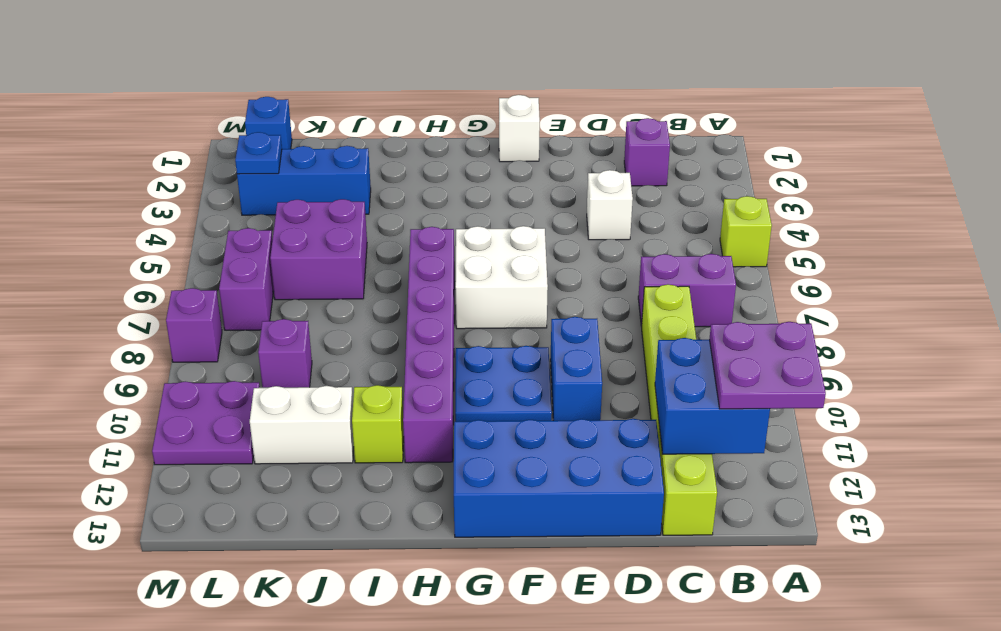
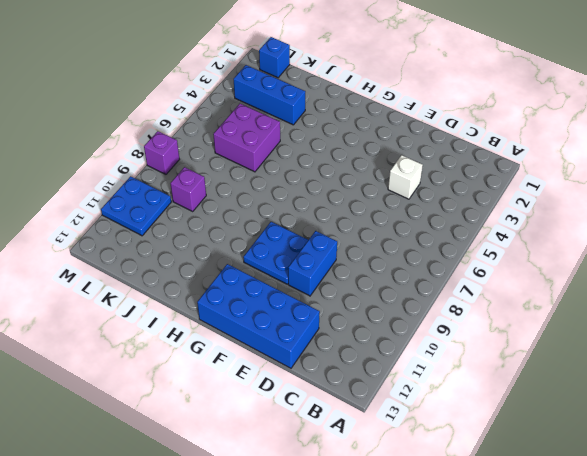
blue 2x2 plate [101,176,171,236] -> purple 2x2 plate [152,381,260,465]
none -> lime 1x1 brick [720,196,772,267]
none -> purple 1x2 brick [638,254,736,327]
none -> purple 1x1 brick [624,118,670,186]

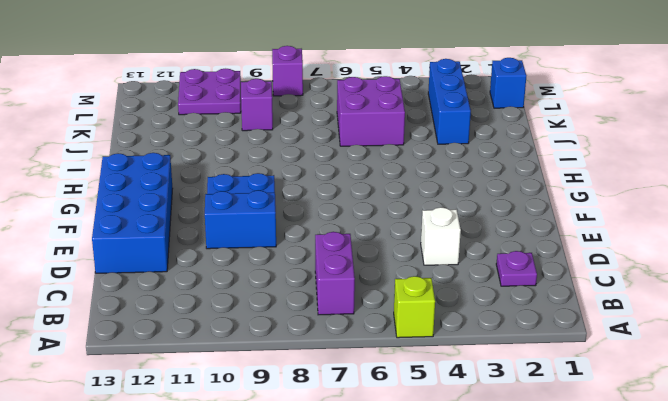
purple 1x1 plate [496,251,537,286] -> purple 1x1 brick [624,118,670,186]
none -> lime 1x6 brick [642,284,717,535]
none -> white 1x1 brick [499,95,540,162]
none -> white 2x2 brick [455,226,548,329]

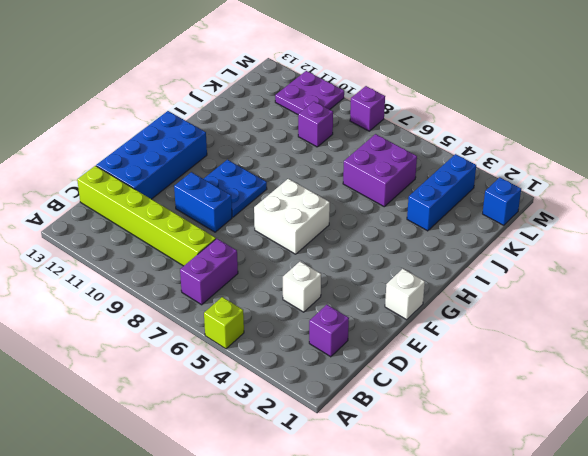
none -> purple 1x6 brick [403,227,455,463]
none -> lime 1x1 brick [352,385,404,463]
none -> white 1x2 brick [250,386,354,464]

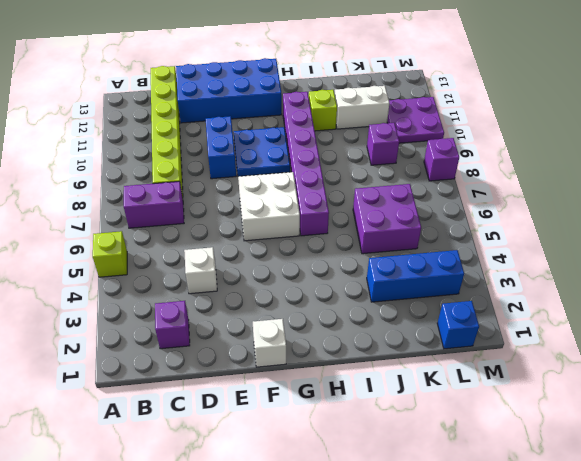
none -> purple 1x2 brick [219,228,274,330]
none -> blue 2x2 brick [655,338,770,454]
none -> blue 1x1 plate [235,132,282,174]

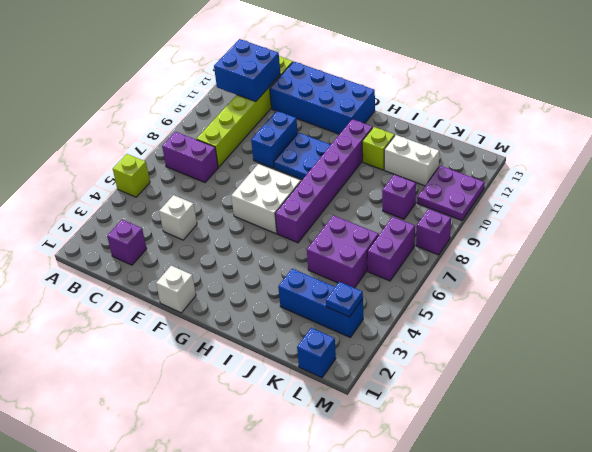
none -> purple 2x2 plate [709,322,826,409]

